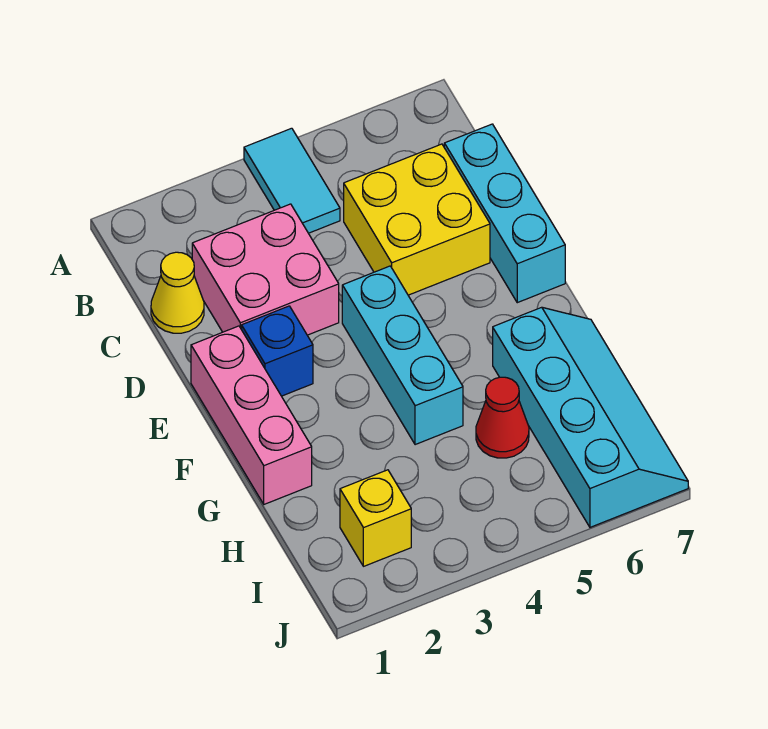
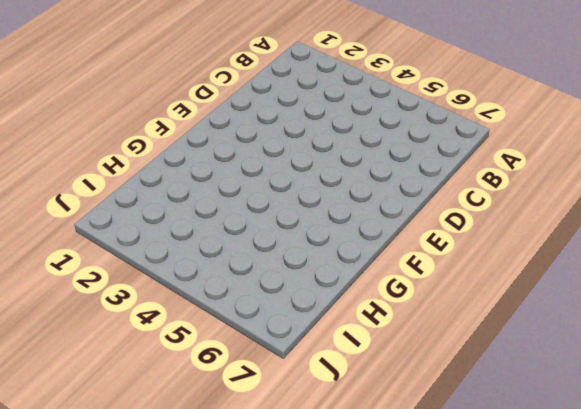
none -> cyan 1x2 tile [244,128,340,233]
none -> yellow 1x1 cone [151,252,204,333]

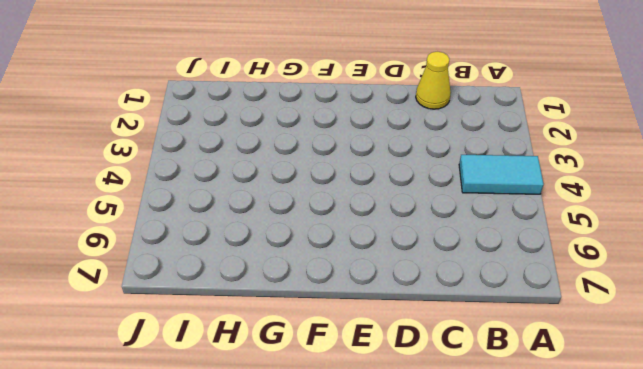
none -> pink 2x2 brick [192,204,339,335]
none -> yellow 2x2 brick [344,144,490,295]

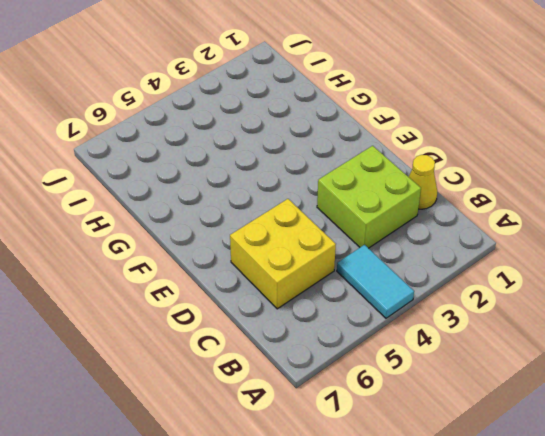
lime 2x2 brick [317,146,421,248] -> pink 2x2 brick [192,204,339,335]
none -> cyan 1x3 brick [444,124,565,303]
none -> pink 1x3 brick [191,326,312,504]

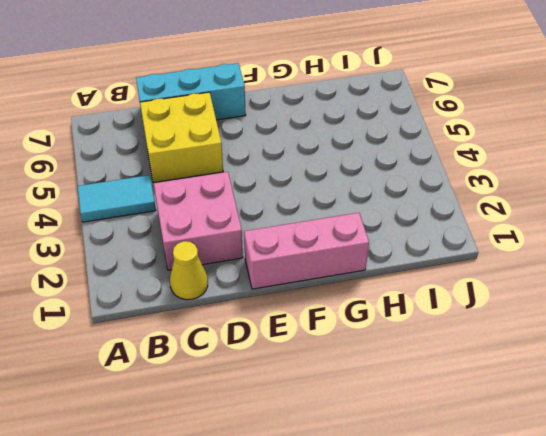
none -> blue 1x1 brick [242,306,313,396]
none -> cyan 1x3 brick [342,266,463,445]

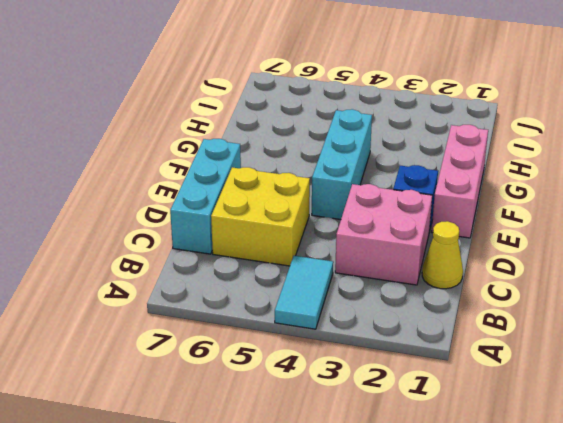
none -> cyan 2x4 slope [493,307,688,527]
none -> red 1x1 cone [476,377,529,458]

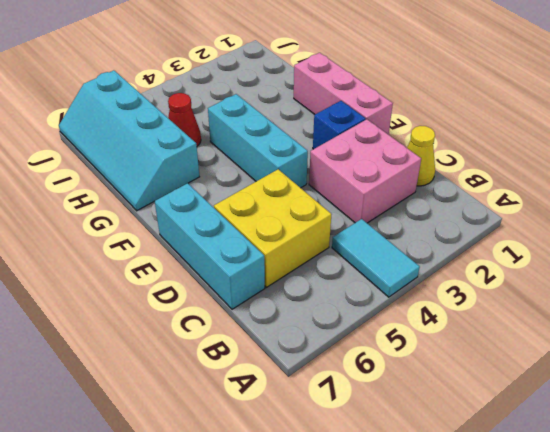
none -> yellow 1x1 brick [340,470,411,566]

